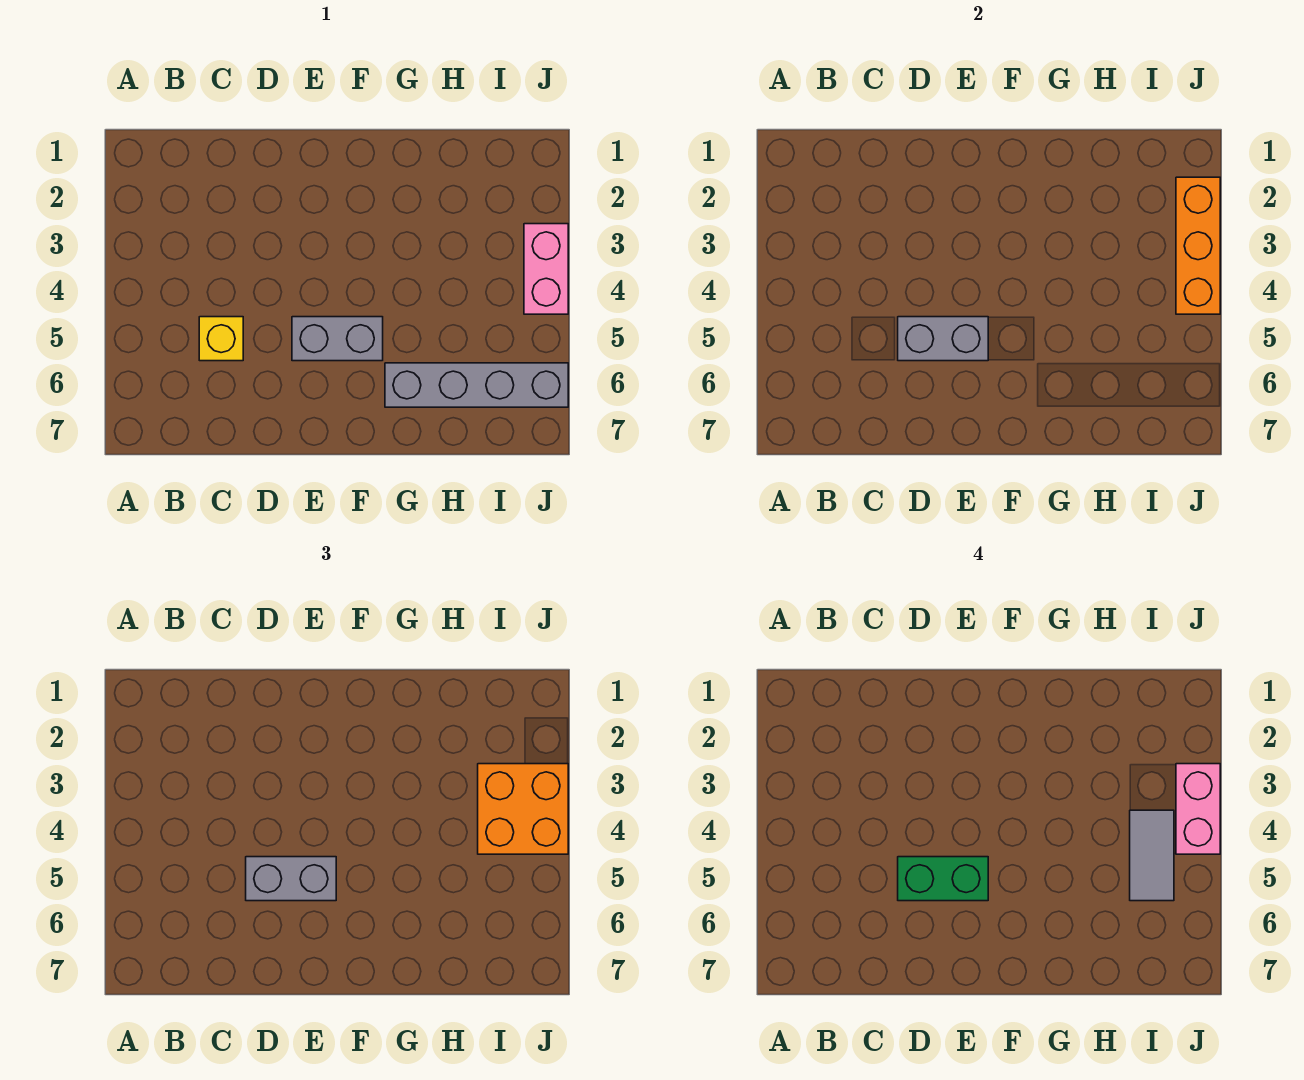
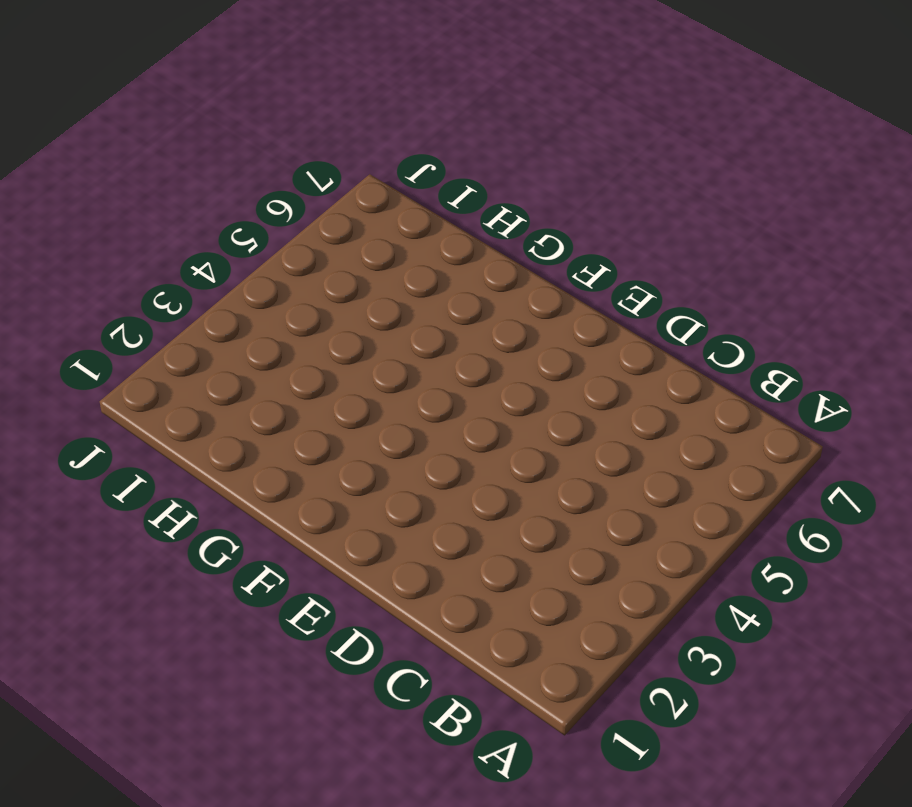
none -> yellow 1x1 brick [199,317,243,361]
none -> grey 1x2 brick [292,317,383,361]

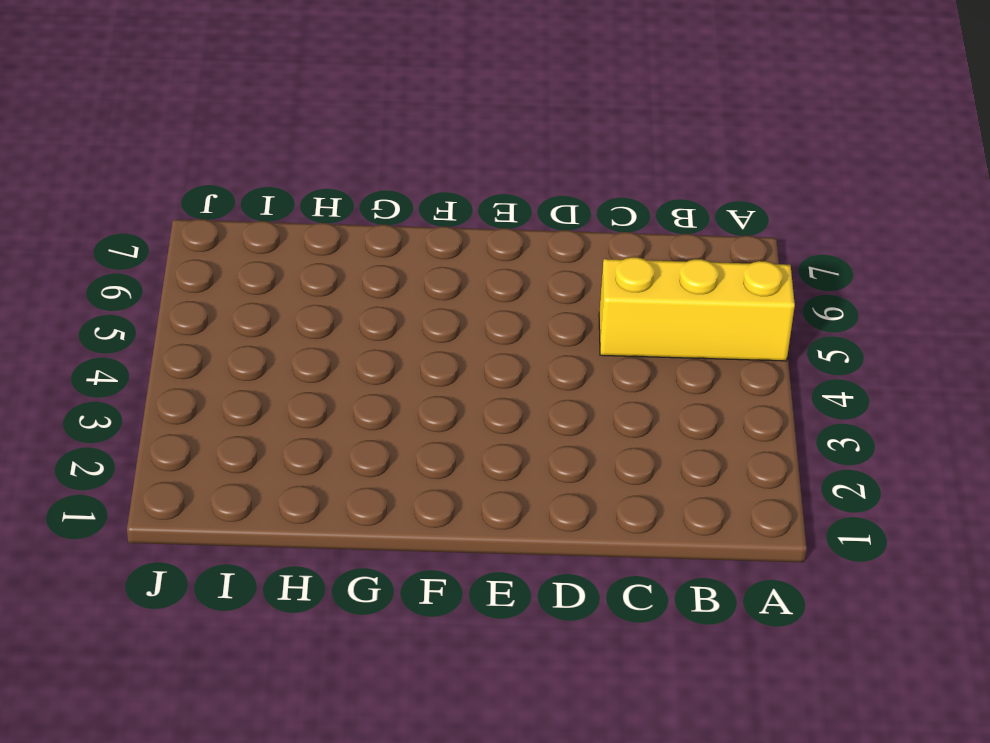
yellow 1x3 brick [599,257,795,361] -> yellow 1x1 brick [199,317,243,361]
none -> grey 1x2 brick [292,317,383,361]
none -> grey 1x4 brick [385,363,568,407]

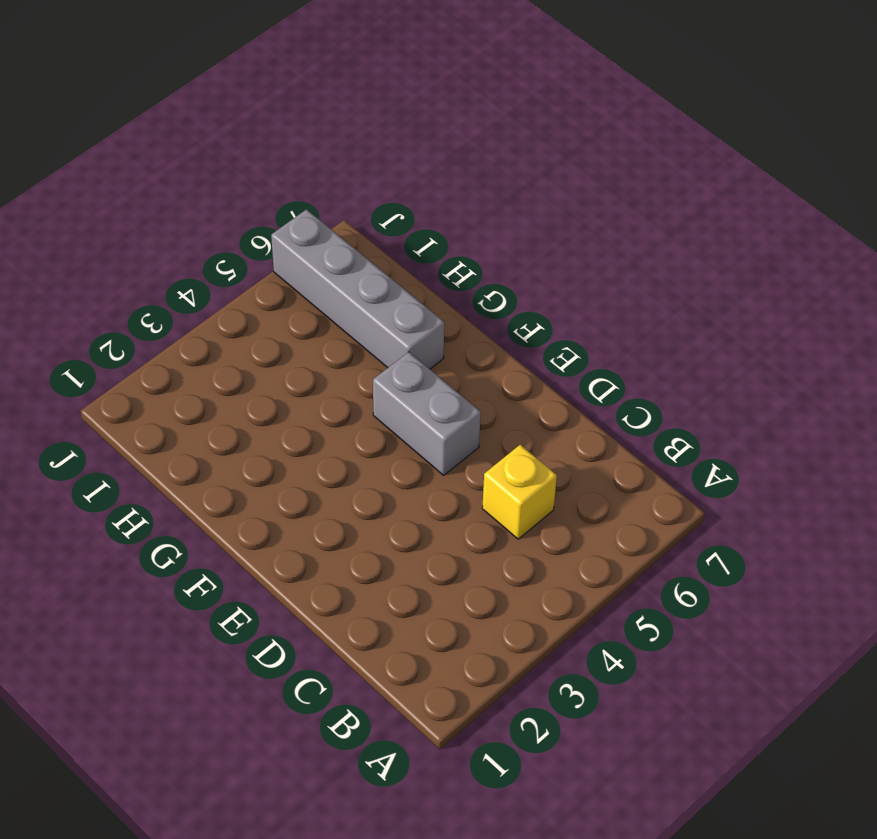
none -> pink 1x2 brick [524,224,568,314]
none -> grey 1x2 brick [898,317,988,361]

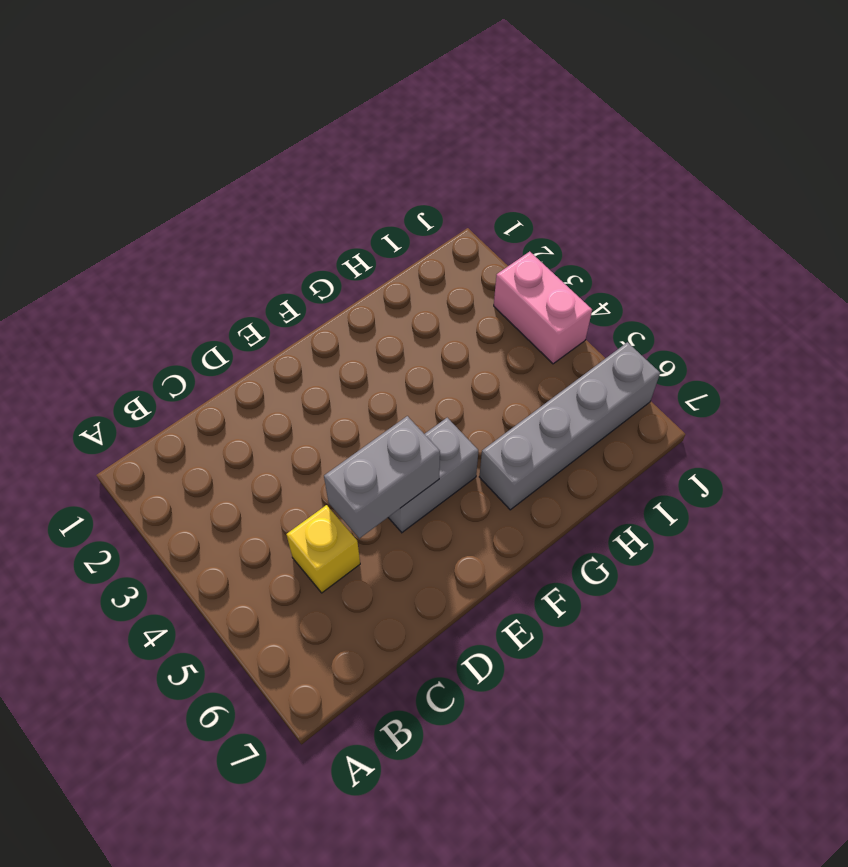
none -> orange 1x3 brick [1176,177,1220,314]
none -> grey 1x2 brick [246,857,336,901]

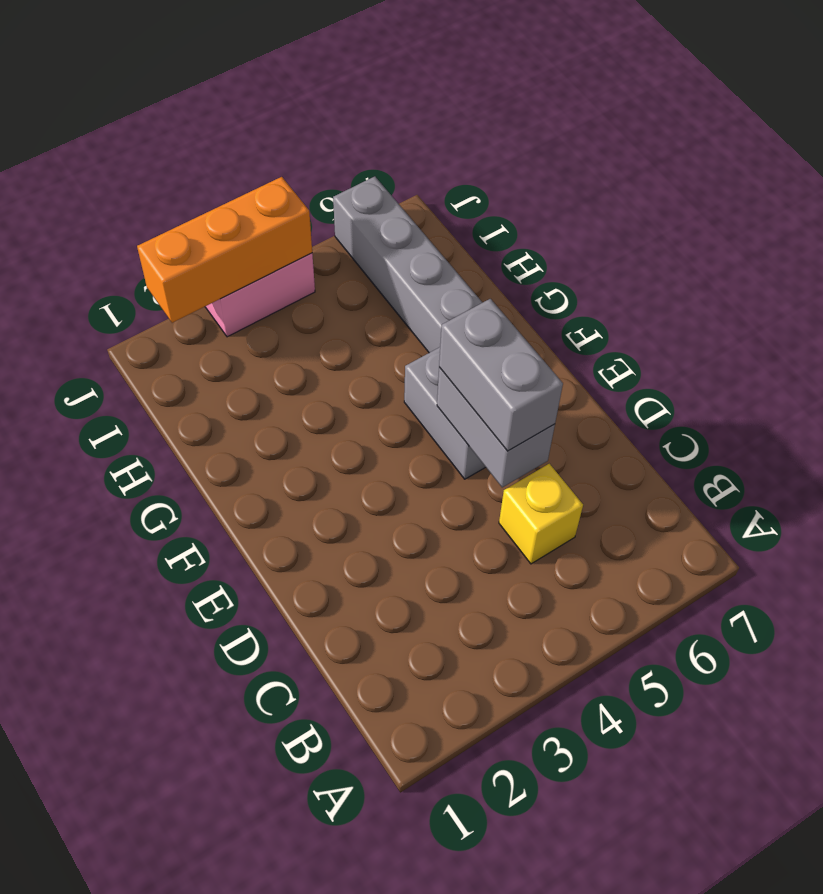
none -> orange 2x2 brick [478,764,568,854]
none -> green 1x2 brick [898,857,988,901]

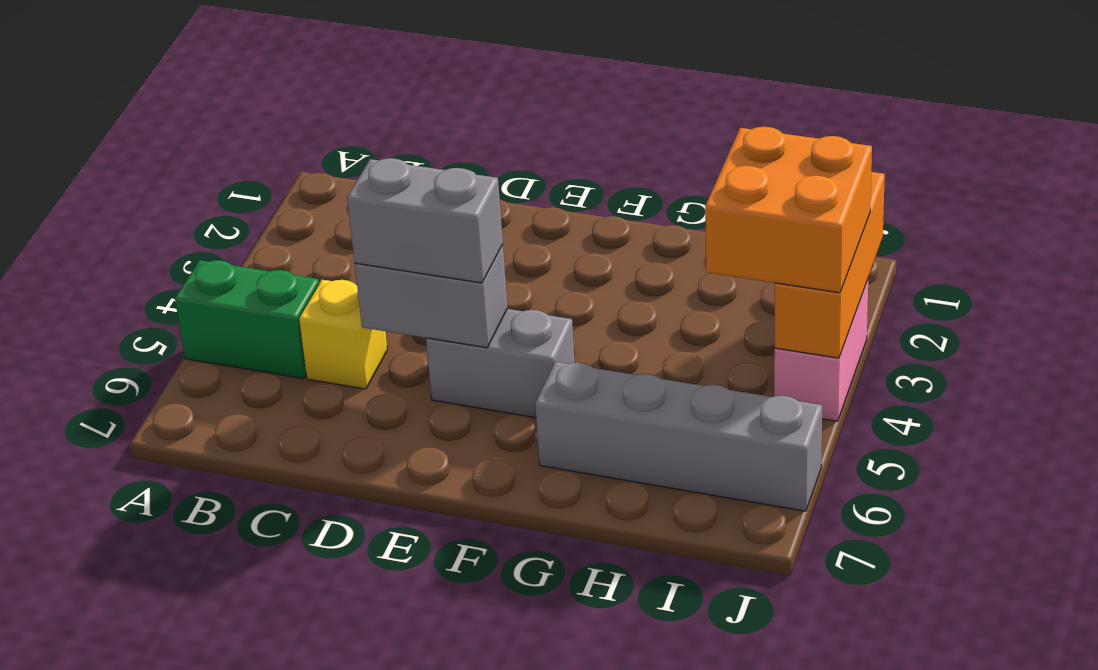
green 1x2 brick [175,260,319,379] -> green 1x2 brick moved to [898,857,988,901]
none -> grey 1x2 tile [1130,810,1174,901]
none -> pink 1x2 brick [1176,764,1220,854]

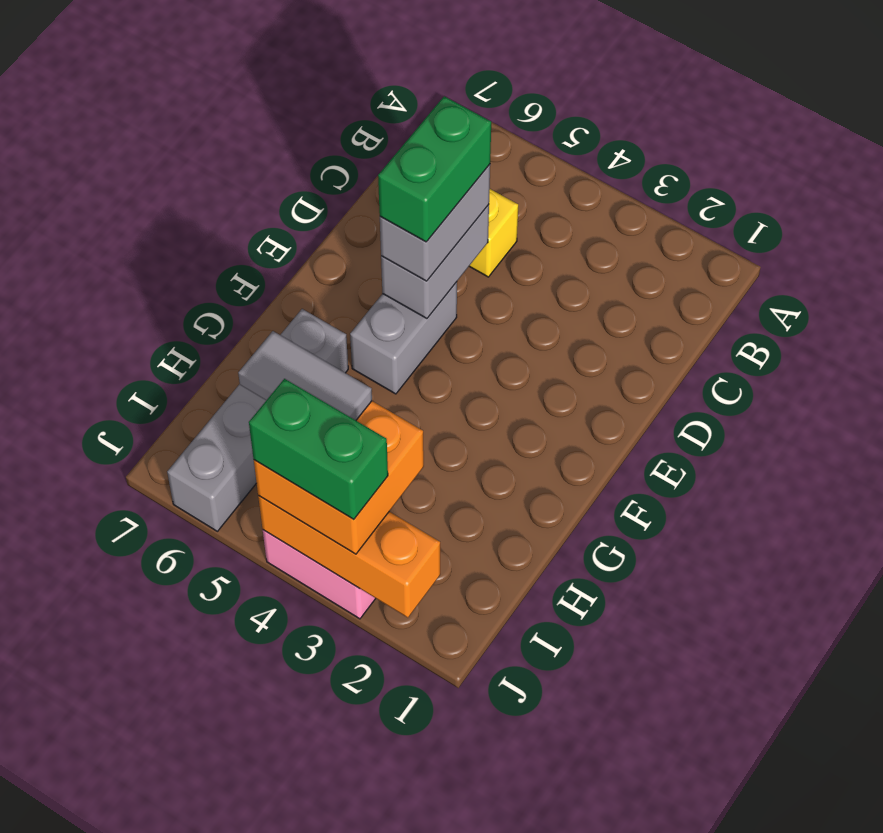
green 1x2 brick [249,379,388,519] -> pink 1x2 brick [1176,764,1220,854]

